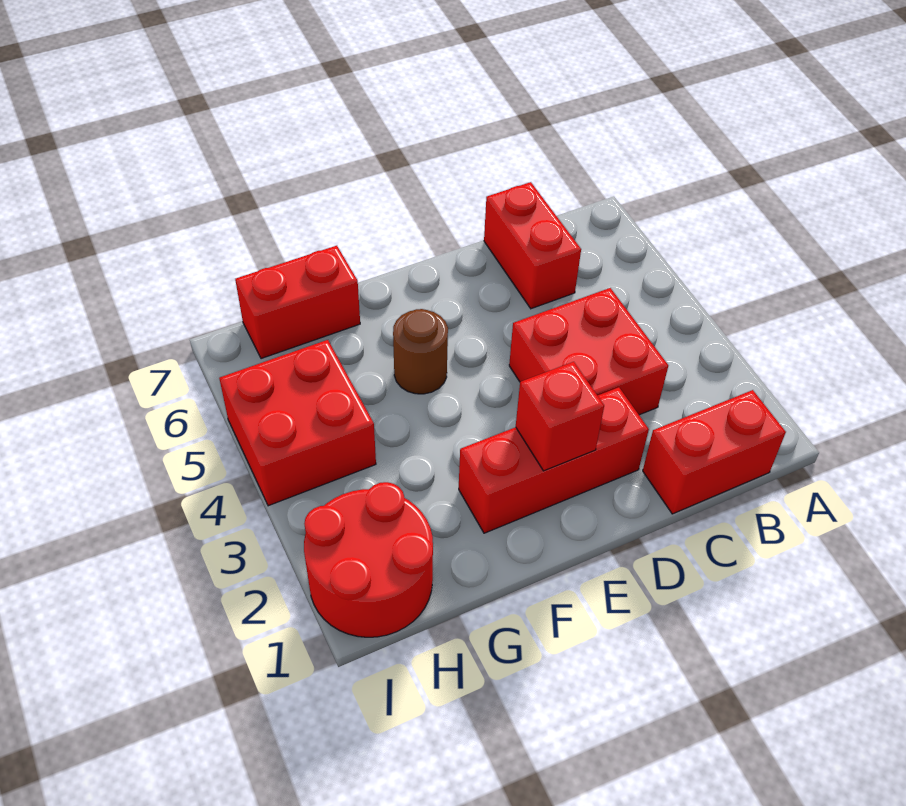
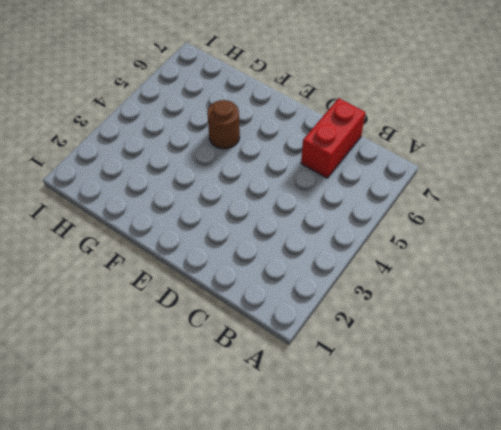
none -> red 1x2 brick [643,390,786,514]
none -> red 2x2 brick [509,288,668,415]

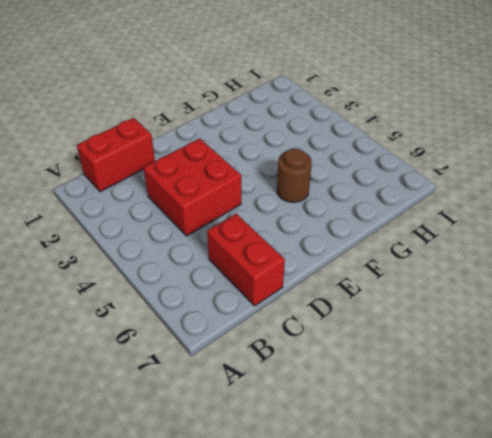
none -> red 1x3 brick [459,387,649,533]
none -> red 1x2 brick [235,246,360,359]

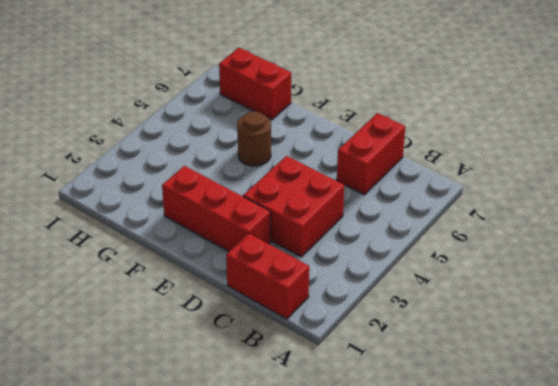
none -> red 2x2 round brick [304,482,433,637]
none -> red 2x2 brick [219,340,376,506]

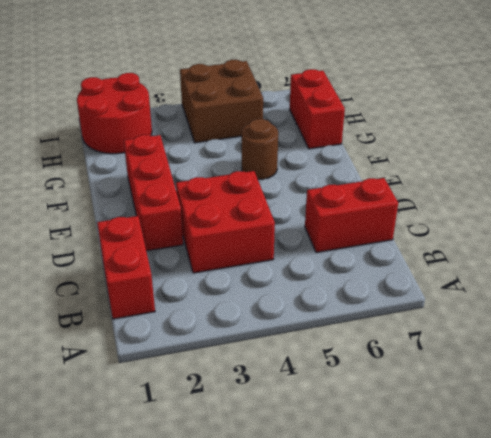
brown 2x2 brick [180,60,263,143] -> red 2x2 brick [219,340,376,506]
none -> red 1x1 brick [516,362,604,471]

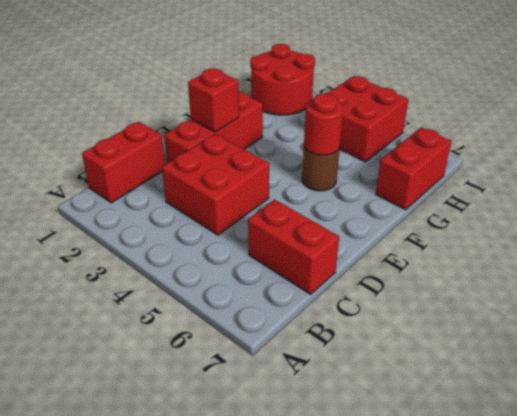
red 1x1 round brick [304,94,343,155] -> none

